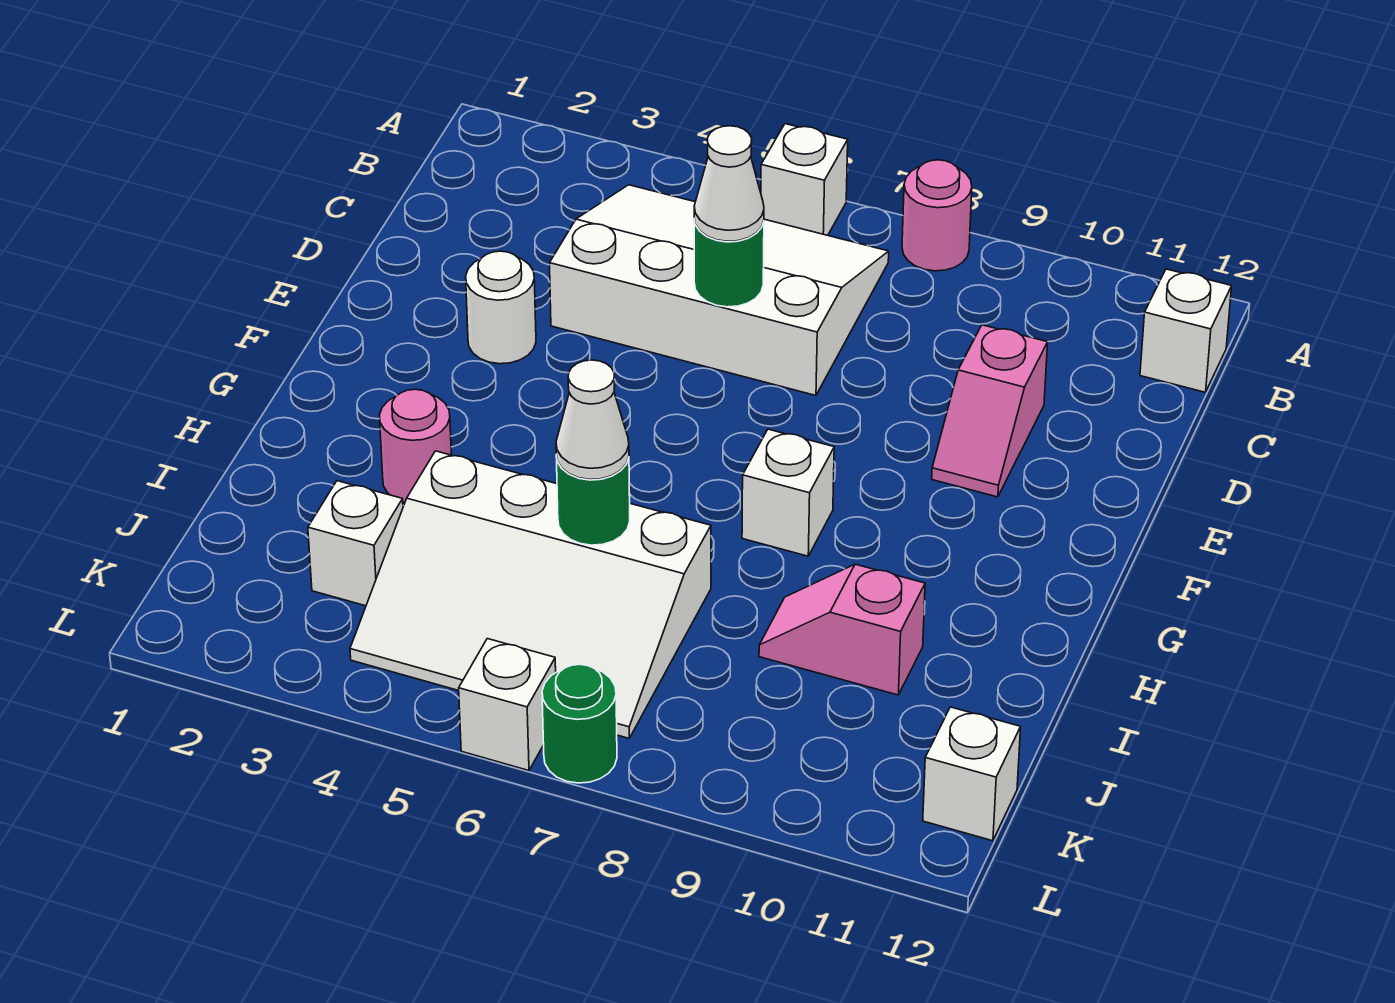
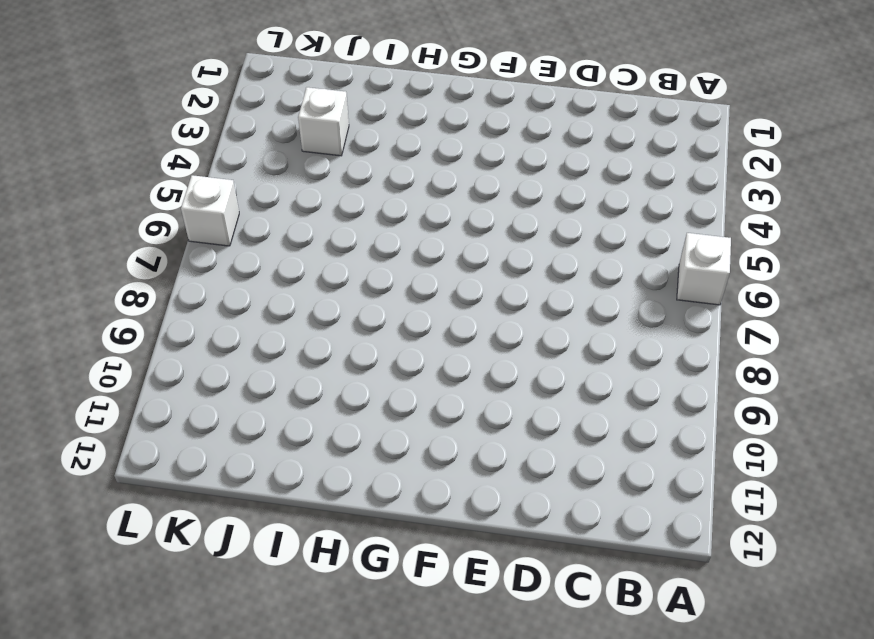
none -> pink 1x1 round brick [902,160,972,271]
none -> white 3x4 slope [550,185,889,395]
none -> white 1x1 brick [1140,269,1232,392]

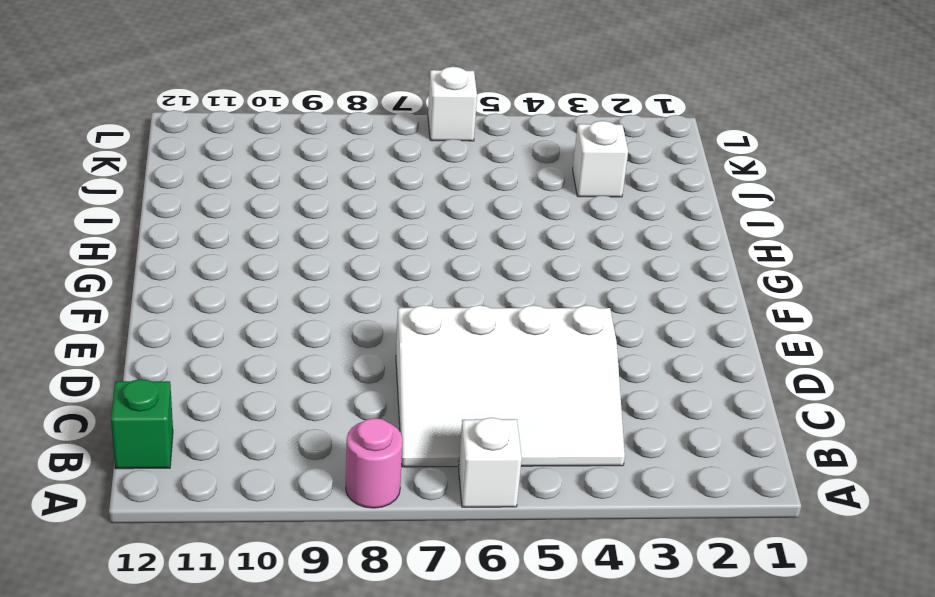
green 1x1 brick [111,379,173,469] -> white 1x1 brick [1140,269,1232,392]
none -> pink 1x2 slope [932,325,1048,497]
none -> white 1x1 round brick [466,251,536,364]
none -> white 1x1 brick [742,429,834,556]

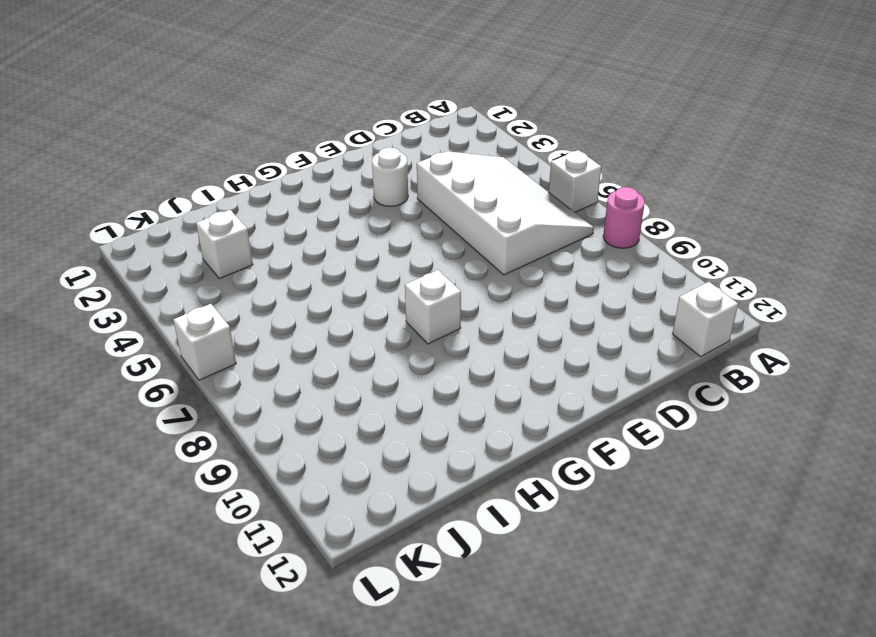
none -> pink 1x2 slope [932,325,1048,497]
none -> pink 1x1 round brick [380,389,451,503]
none -> white 3x4 slope [350,451,711,738]

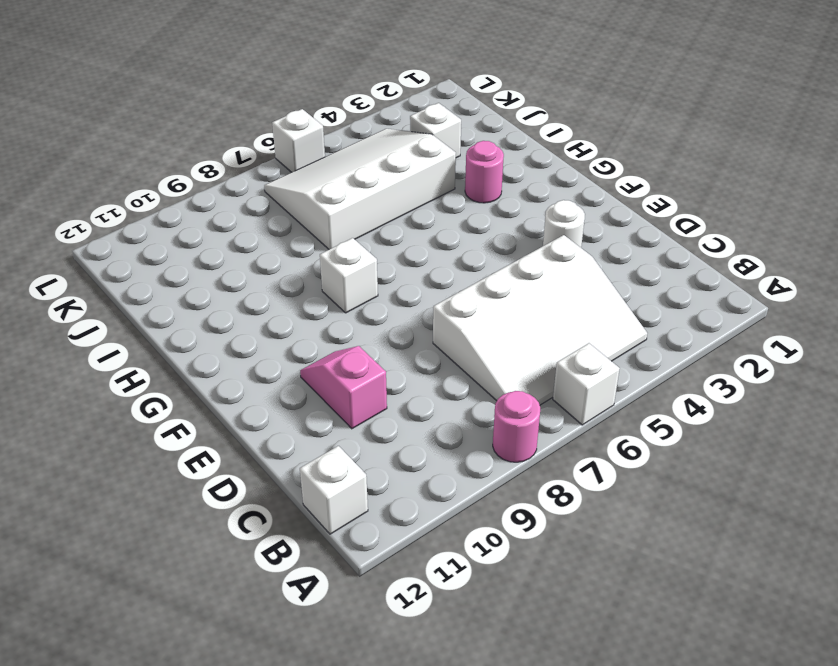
none -> pink 1x2 slope [759,564,925,695]
none -> white 1x1 brick [923,707,1021,841]
none -> green 1x1 round brick [542,664,617,783]

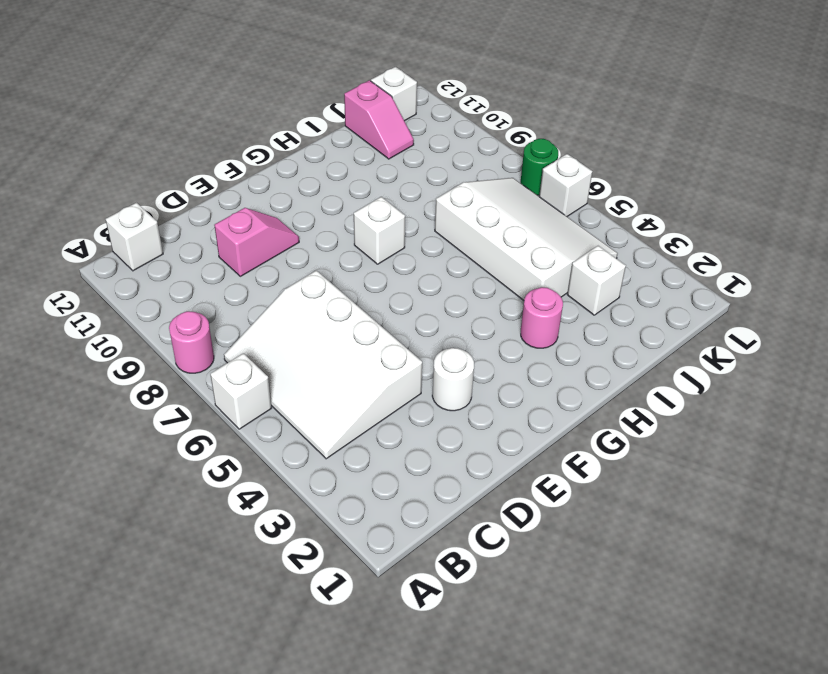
pink 1x2 slope [344,80,414,159] -> pink 1x2 slope moved to [759,564,925,695]
none -> green 1x1 round brick [694,219,764,307]
none -> green 1x1 round brick [556,455,630,545]
none -> white 1x1 cone [694,126,764,241]

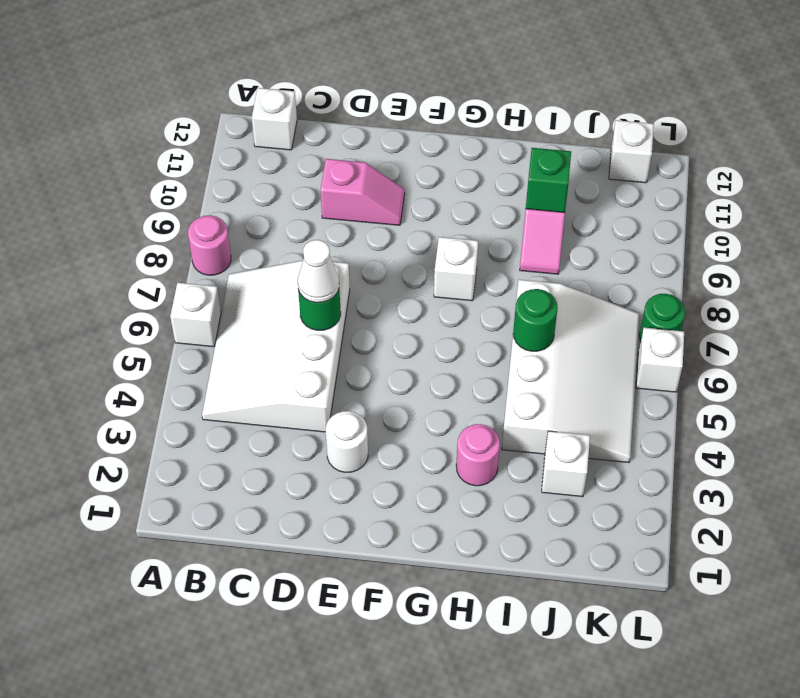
green 1x1 brick [526,148,571,212] -> none
none -> white 1x1 cone [556,360,629,480]

